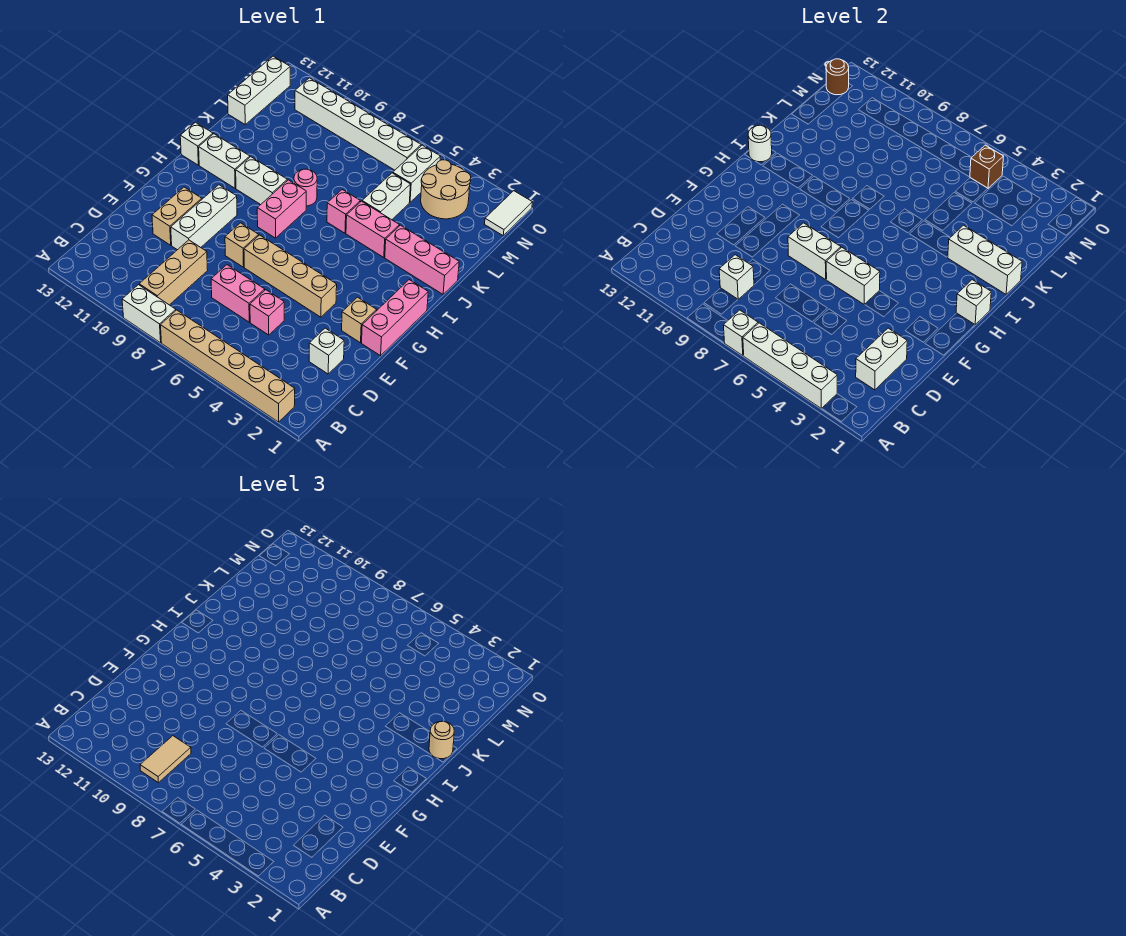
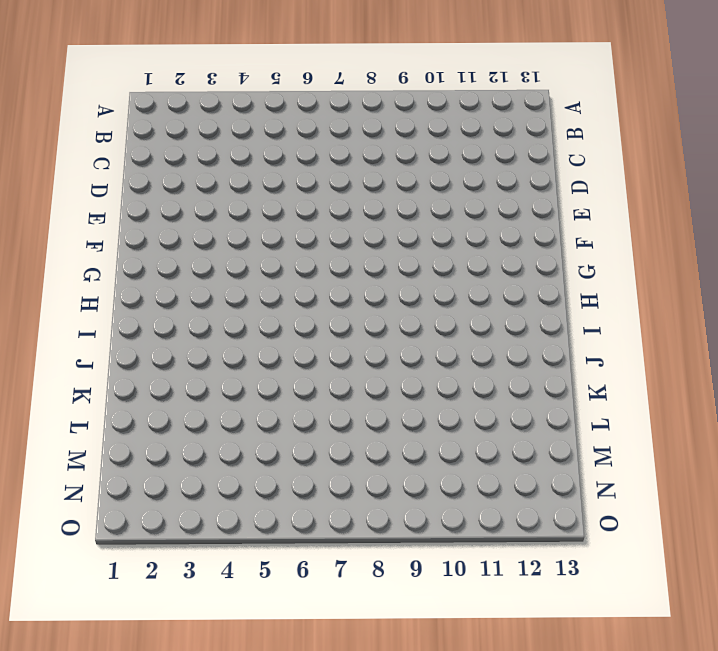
none -> tan 1x6 brick [161,310,295,422]
none -> white 1x2 brick [122,285,176,343]
none -> tan 1x3 brick [139,240,208,305]
none -> white 1x1 brick [309,328,344,374]

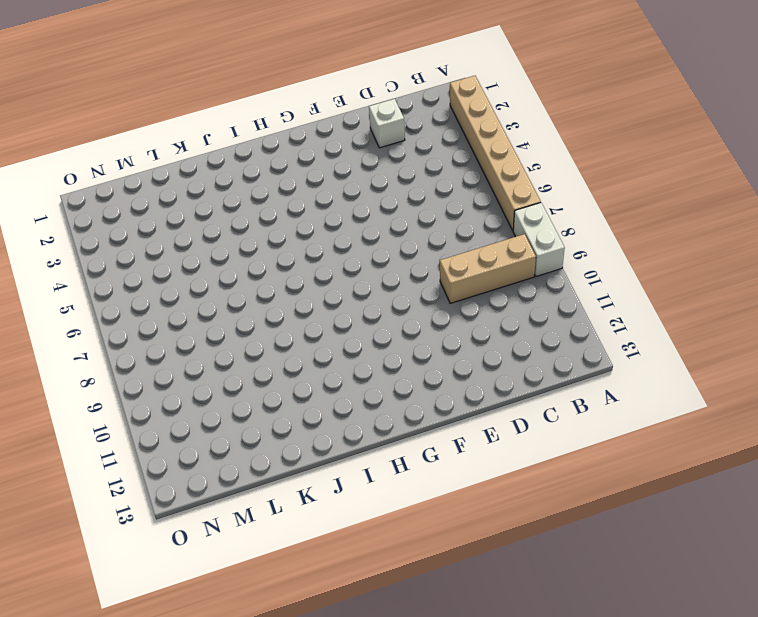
none -> pink 1x1 brick [250,290,284,335]
none -> pink 1x2 brick [211,265,265,322]
none -> white 1x3 brick [171,185,237,250]
none -> tan 1x2 brick [152,187,202,245]

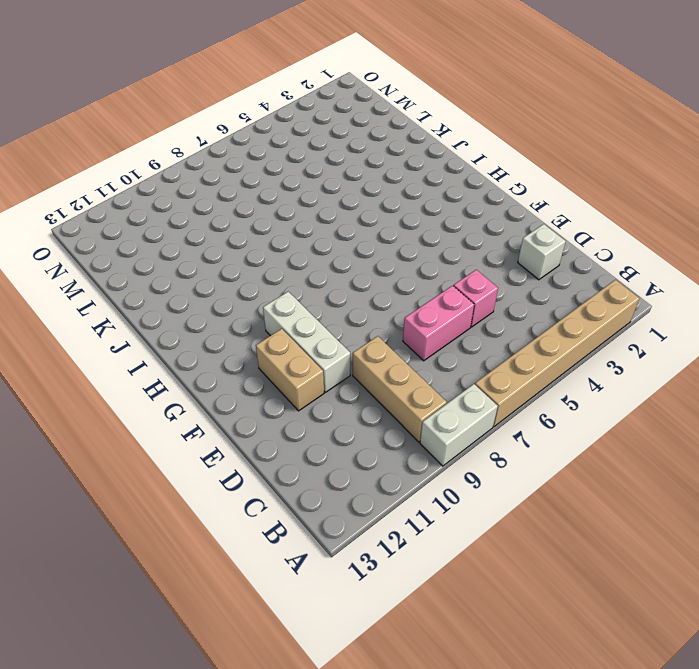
none -> pink 1x3 brick [362,280,428,356]
none -> tan 1x1 brick [342,297,377,343]
none -> tan 1x4 brick [244,235,337,317]
none -> tan 1x1 brick [225,223,259,267]

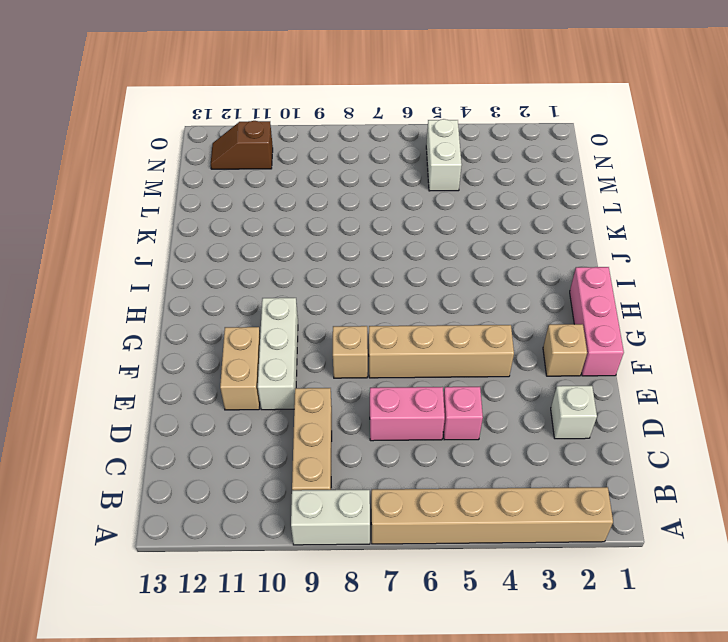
brown 1x2 slope [211,121,273,169] -> white 1x6 brick [295,78,421,170]
none -> pink 1x2 brick [257,180,306,238]
none -> white 1x2 brick [236,157,287,205]
none -> white 1x2 brick [199,134,250,188]
none -> white 1x1 brick [180,122,213,165]

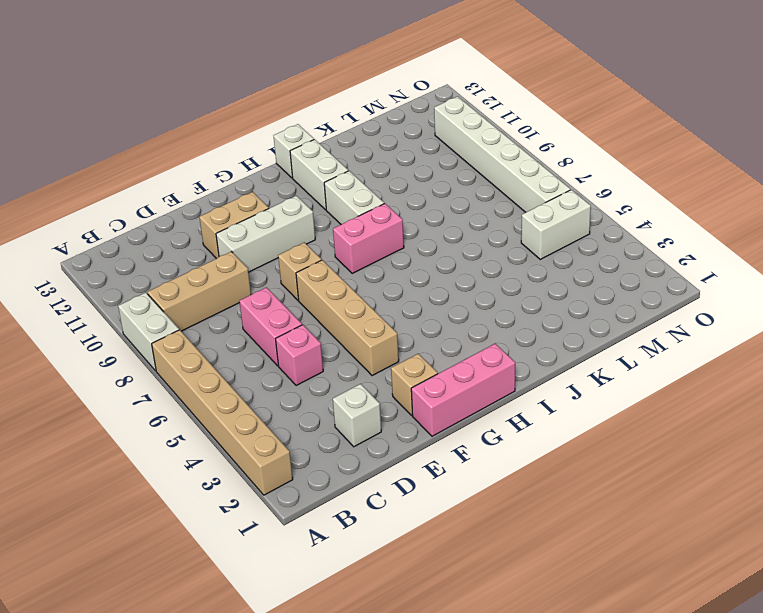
none -> pink 1x3 brick [385,225,459,294]
none -> pink 1x2 brick [346,201,399,257]
none -> pink 1x1 brick [327,190,360,233]
none -> pink 1x1 round brick [294,169,317,206]

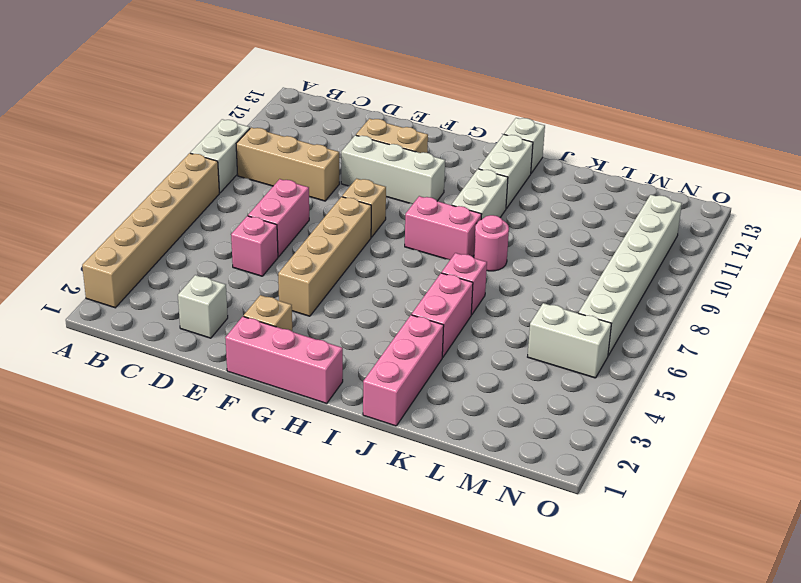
none -> white 1x2 brick [362,173,411,220]
none -> white 1x3 brick [228,56,290,124]
none -> tan 2x2 round brick [421,160,471,219]
none -> white 1x2 tile [485,191,532,235]

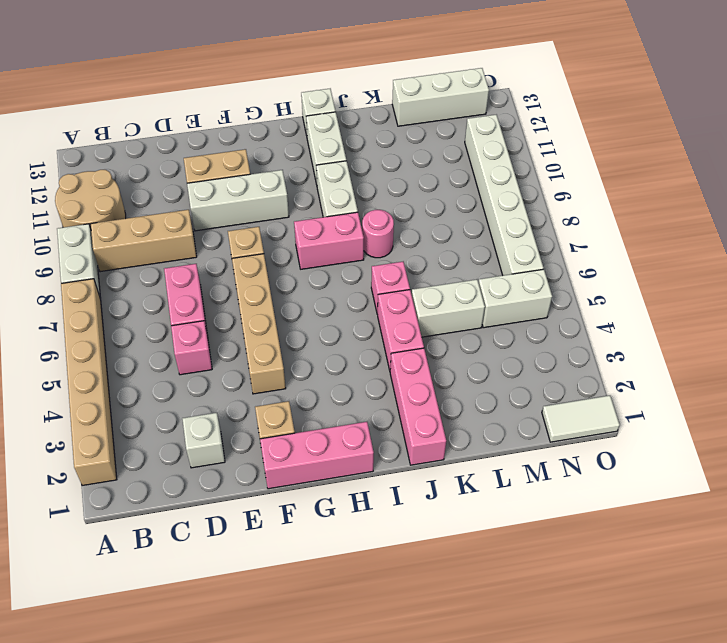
tan 2x2 round brick [55,170,126,228] -> tan 2x2 round brick moved to [421,160,471,219]
none -> white 1x4 brick [743,323,837,409]
none -> white 1x1 brick [724,310,758,356]
none -> white 1x2 brick [856,328,907,390]
none -> white 1x1 brick [719,255,754,299]

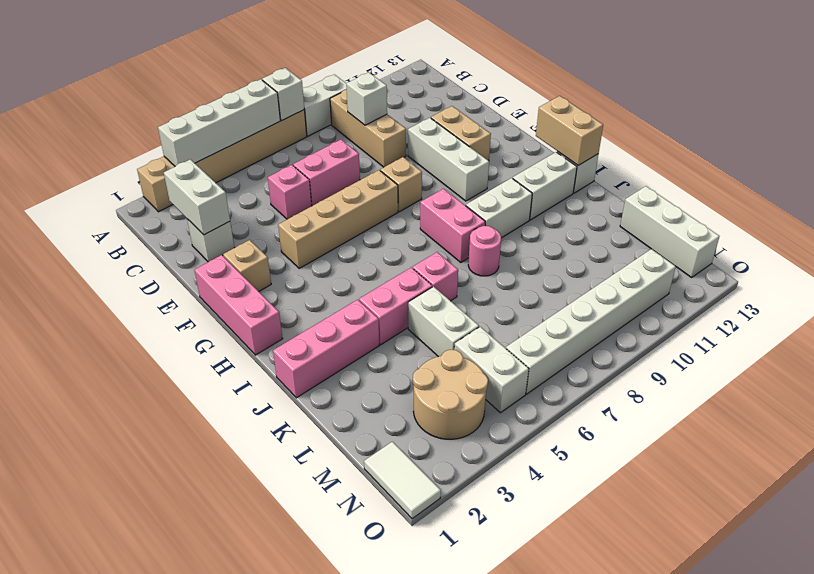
tan 1x2 brick [536,96,603,165] -> white 1x1 round brick [748,125,772,162]
none -> white 1x2 brick [826,247,880,304]
none -> white 1x2 brick [788,223,841,280]
none -> white 1x1 brick [956,280,991,325]
none -> white 1x3 brick [948,225,1022,294]

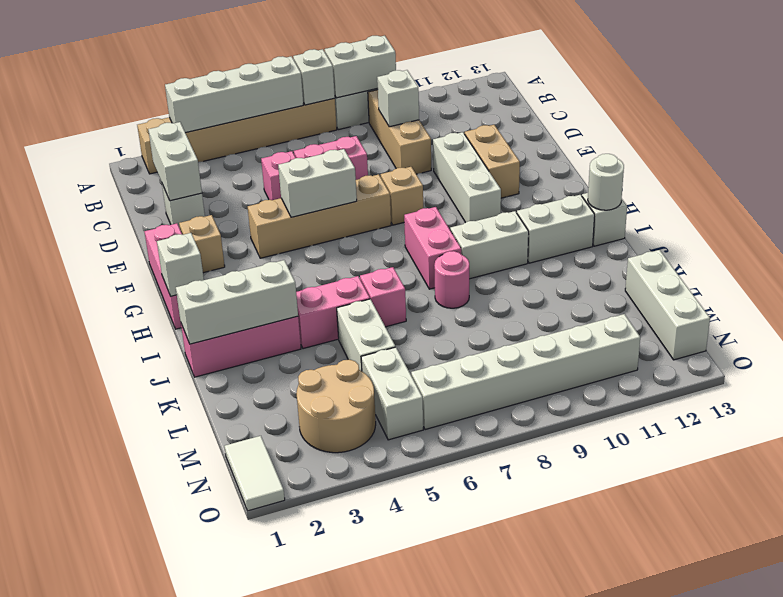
white 1x2 brick [325,36,396,98] -> white 1x2 brick moved to [788,223,841,280]
none -> brown 1x1 brick [970,145,1004,188]
none -> brown 1x1 round brick [826,59,849,95]
none -> tan 1x2 tile [140,736,191,783]
none -> tan 1x1 round brick [429,721,454,759]

